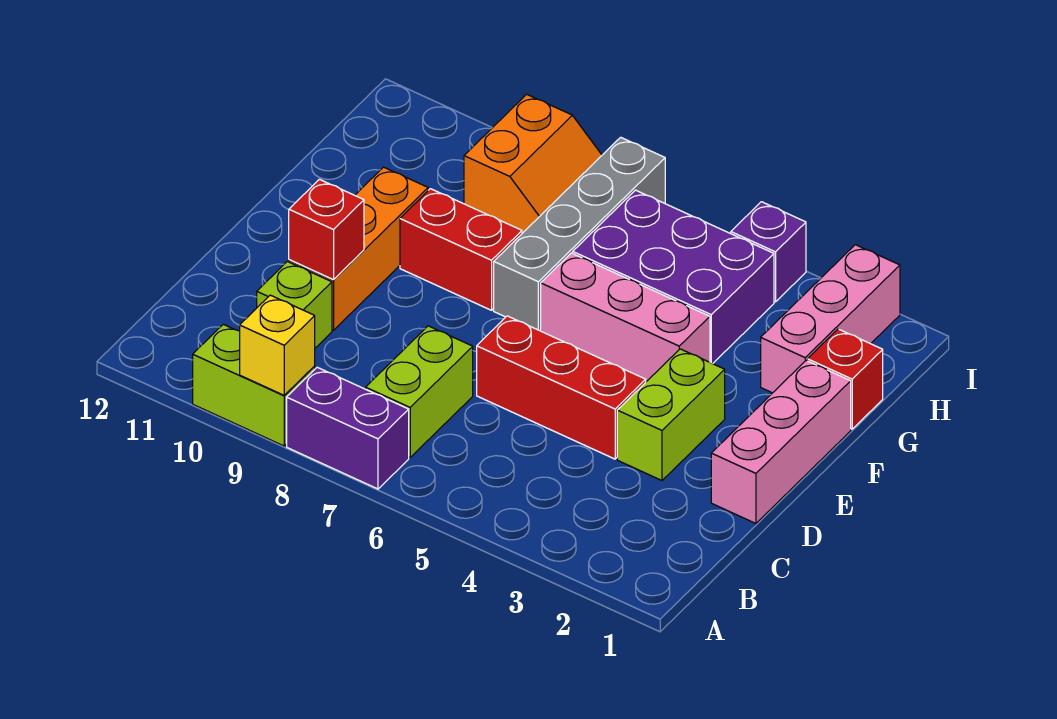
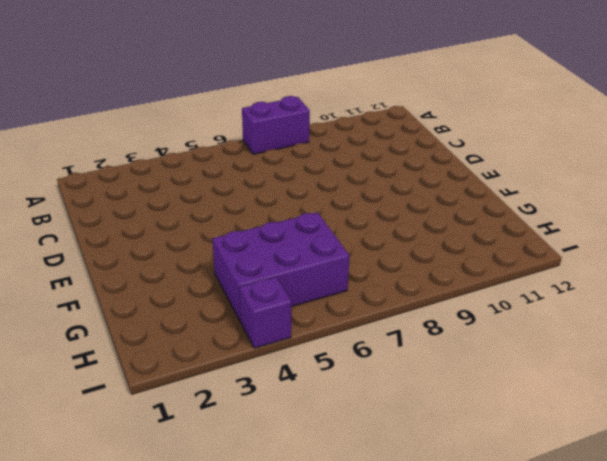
none -> lime 1x2 brick [193,324,315,446]
none -> lime 1x2 brick [366,326,473,457]
none -> lime 1x1 brick [257,262,332,348]

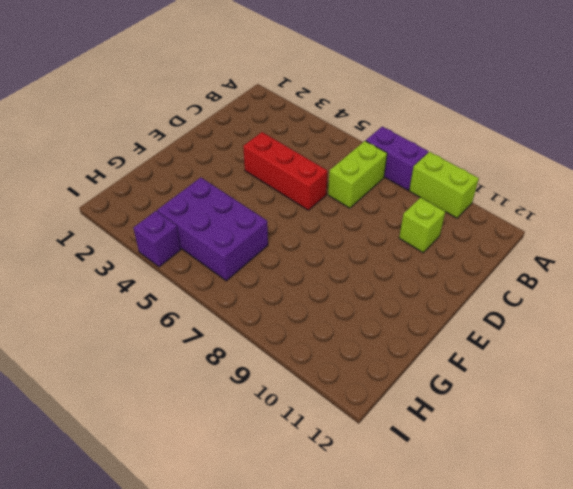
none -> pink 1x3 brick [711,361,851,523]
none -> lime 1x2 brick [617,349,725,480]
none -> orange 1x3 brick [289,167,428,330]

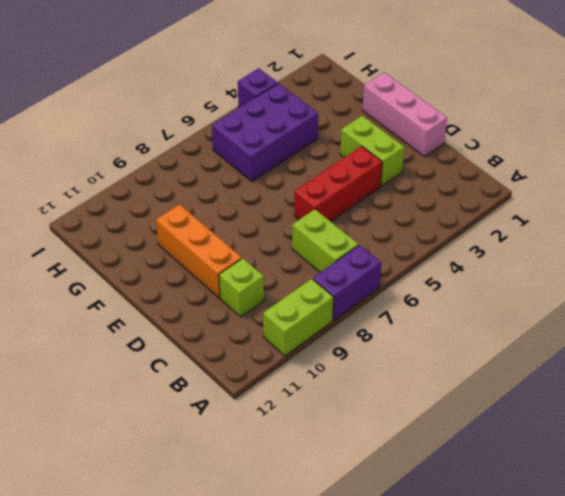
none -> pink 1x3 brick [541,253,710,381]
none -> grey 1x4 brick [494,137,665,331]
none -> red 1x2 brick [400,189,522,310]

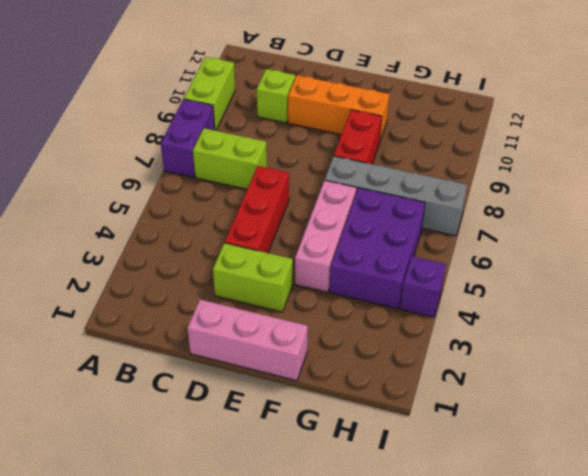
none -> red 1x1 brick [808,329,883,429]
none -> pink 1x3 brick [761,245,900,393]
none -> orange 2x2 slope [464,94,602,233]

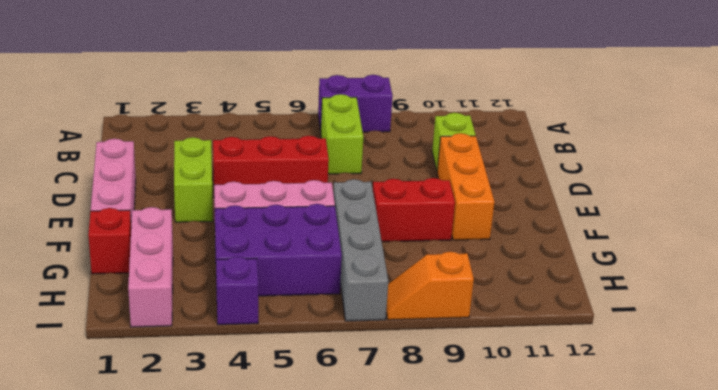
orange 1x2 slope [386,252,474,320] -> orange 2x2 slope [464,94,602,233]
none -> lime 1x2 brick [193,324,315,446]
none -> yellow 1x1 brick [240,295,315,395]
none -> red 1x1 brick [289,179,364,280]

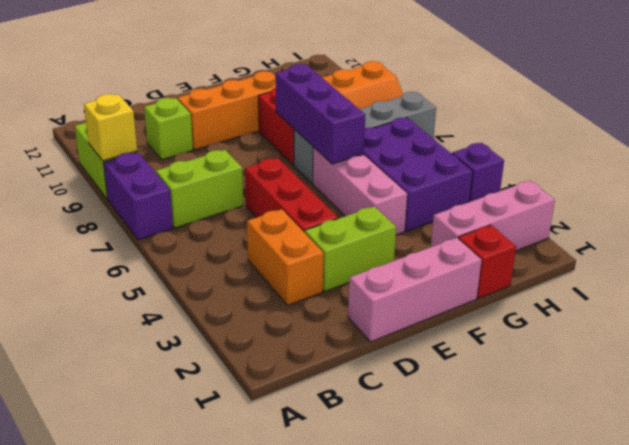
orange 1x2 brick [247,209,324,305] -> none
purple 1x3 brick [275,64,365,164] -> none
none -> red 1x1 brick [289,179,364,280]

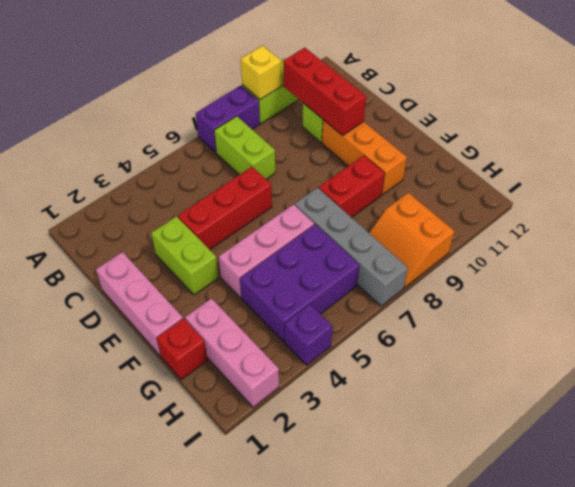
red 1x3 brick [283,48,366,136] -> red 1x1 brick [289,179,364,280]

